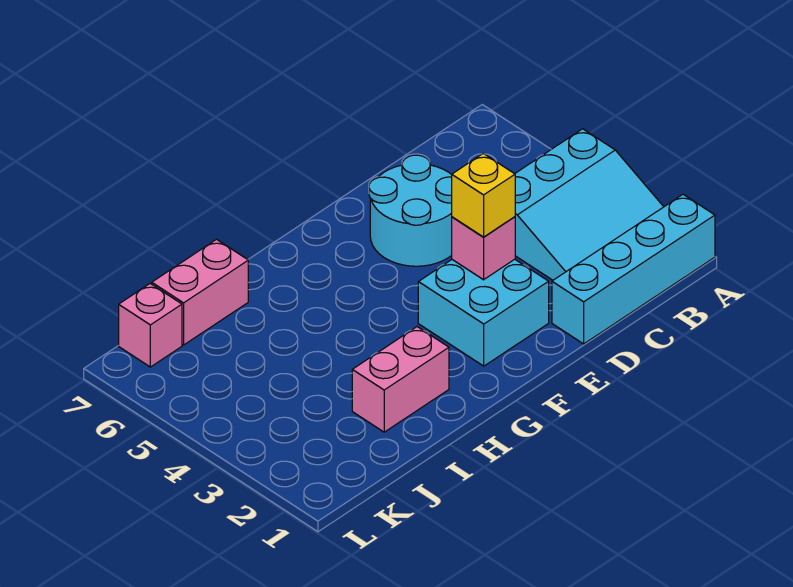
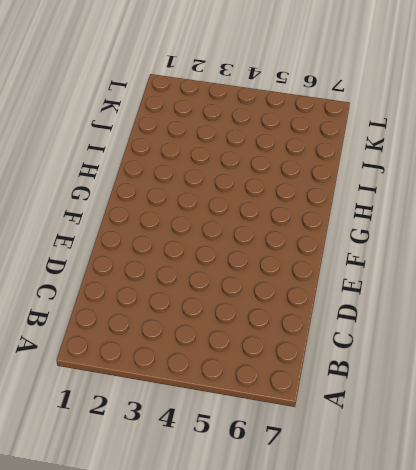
none -> cyan 1x4 brick [552,194,715,344]
none -> cyan 3x3 slope [515,129,664,280]

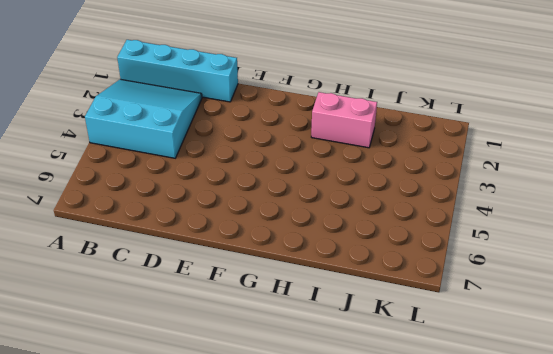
none -> cyan 2x2 round brick [369,155,452,266]
none -> cyan 2x2 brick [418,259,549,366]

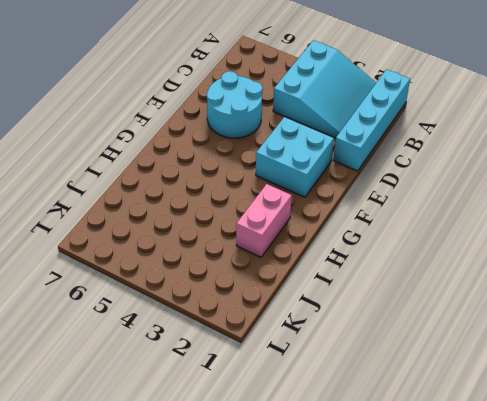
none -> pink 1x2 brick [152,239,248,345]
none -> pink 1x1 brick [119,284,182,367]

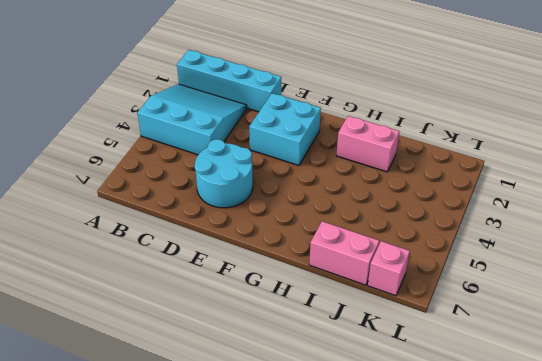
none -> pink 1x1 brick [452,217,515,280]
none -> yellow 1x1 brick [452,153,515,237]

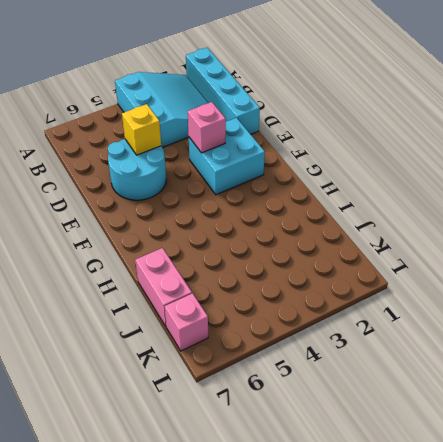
yellow 1x1 brick [122,104,161,155] -> yellow 1x1 brick moved to [452,153,515,237]
none -> pink 1x2 brick [352,327,449,432]

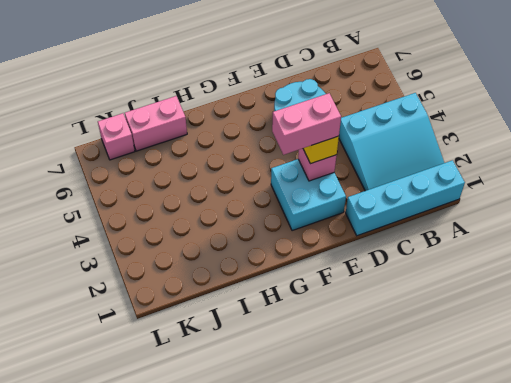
pink 1x2 brick [272,93,341,155] -> pink 1x2 brick moved to [352,327,449,432]

